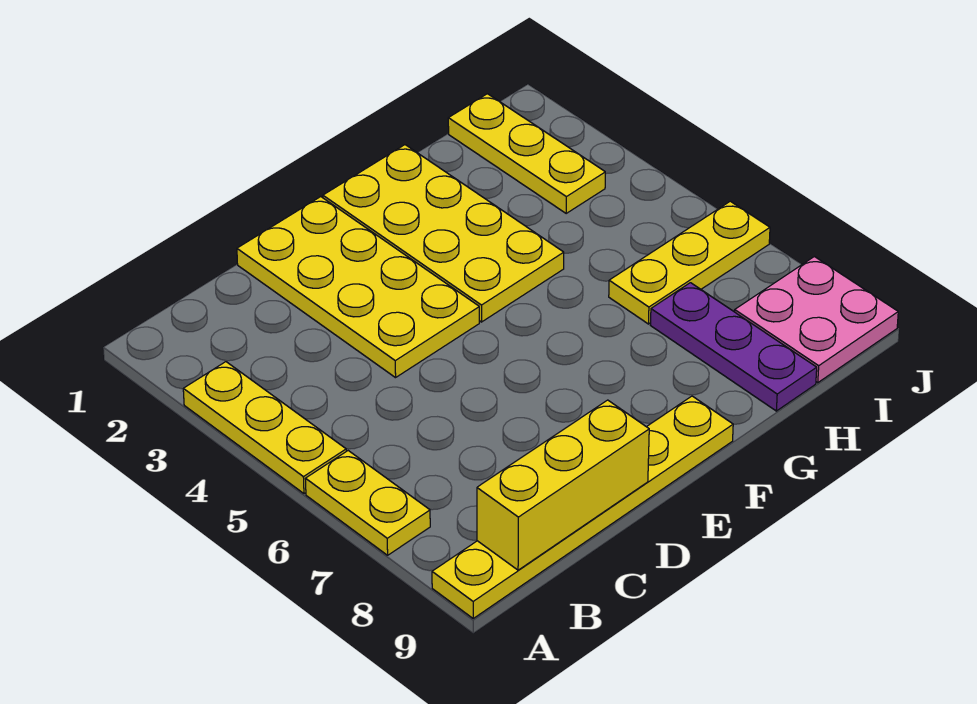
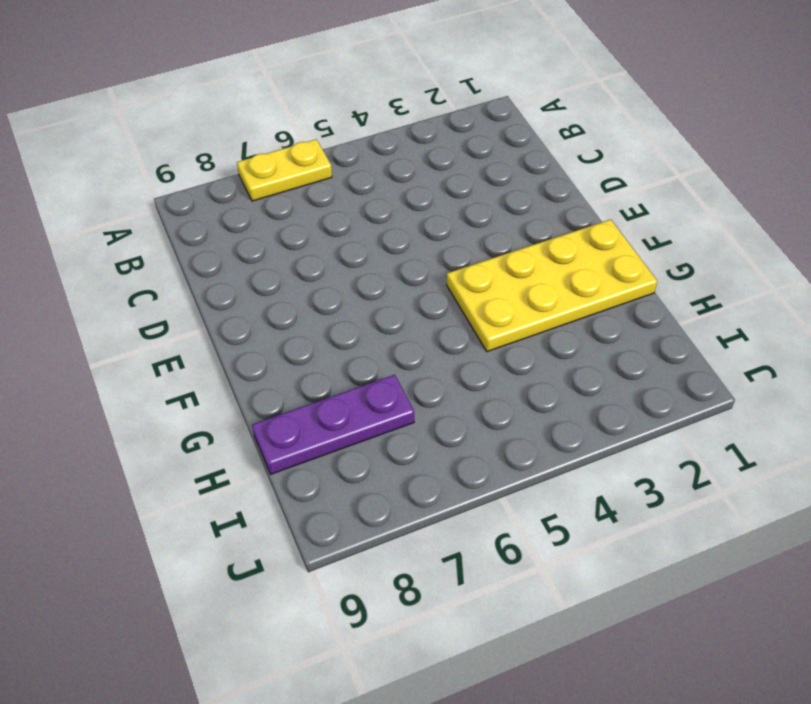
none -> yellow 1x3 plate [183,362,346,494]
none -> yellow 1x6 plate [432,396,733,618]

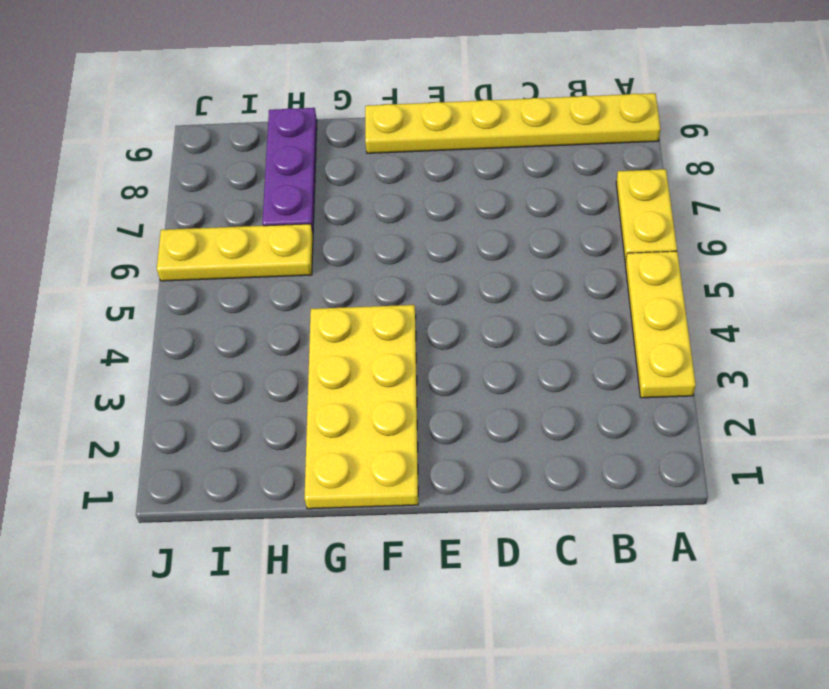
none -> yellow 2x4 plate [237,197,479,378]
none -> yellow 1x3 plate [448,94,605,213]

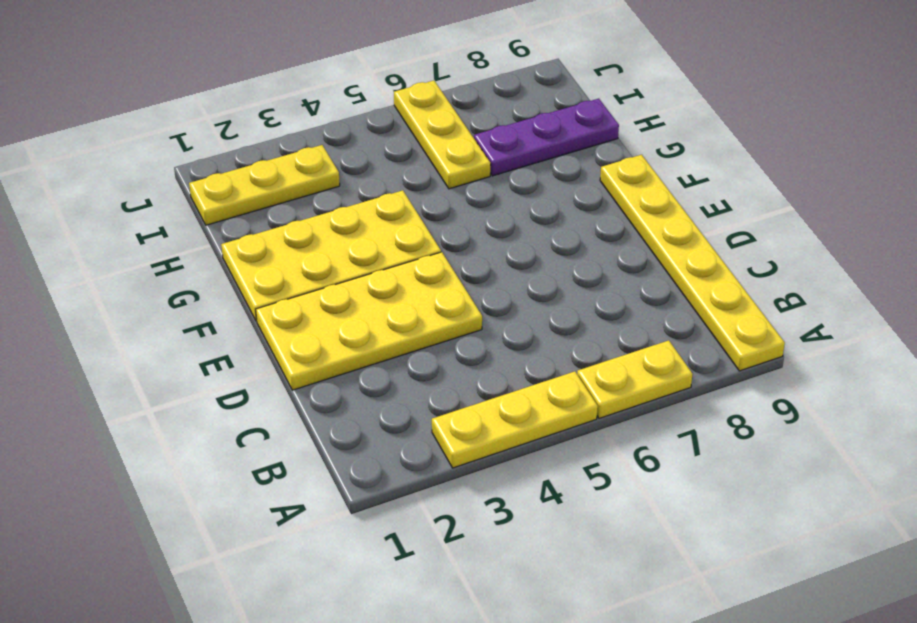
none -> pink 2x2 plate [735,257,898,383]
none -> yellow 1x3 brick [477,400,649,570]

